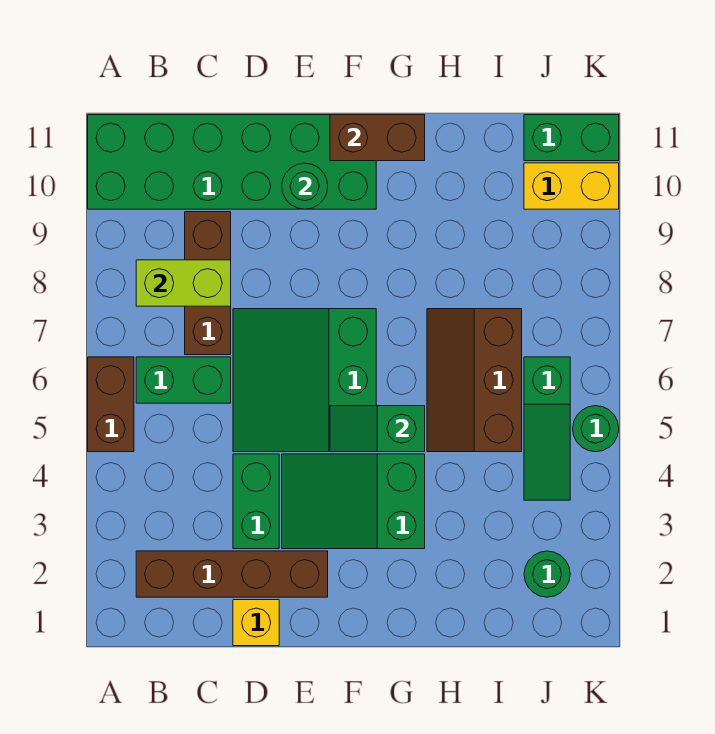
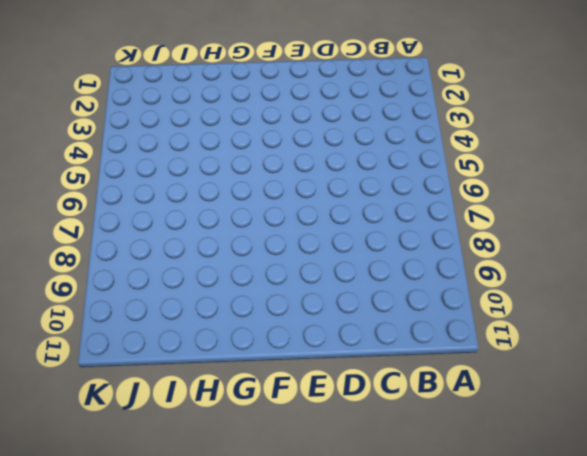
none -> brown 1x2 brick [88,357,134,452]
none -> green 2x6 brick [88,115,376,209]
none -> brown 1x4 brick [136,551,328,597]

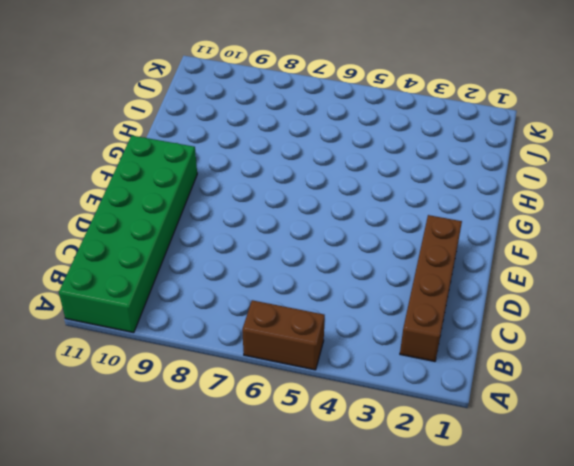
none -> green 1x2 brick [136,357,231,403]
none -> brown 1x3 brick [185,212,231,355]
none -> yellow 1x1 brick [233,600,279,646]

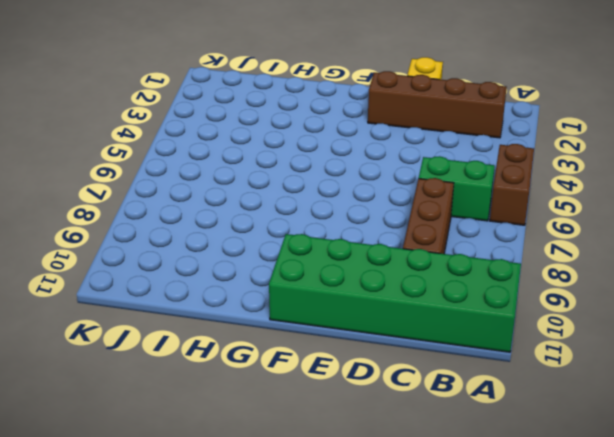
none -> green 1x2 brick [233,454,279,549]
none -> green 3x3 slope [233,309,376,452]
none -> green 2x3 slope [282,454,425,549]

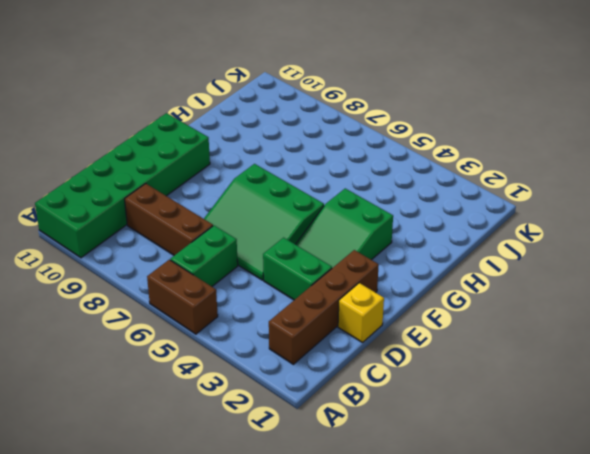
none -> brown 2x3 slope [427,309,522,452]
none -> green 1x1 round brick [524,551,570,597]
none -> green 1x3 slope [524,357,570,500]

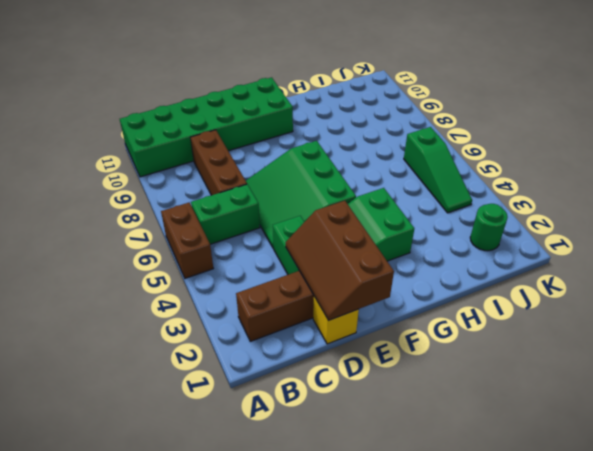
brown 2x3 slope [286,201,394,321] -> brown 2x3 slope moved to [427,309,522,452]
none -> yellow 1x2 brick [524,163,619,209]
none -> green 1x2 brick [524,115,619,161]
none -> green 1x1 round brick [573,406,619,452]

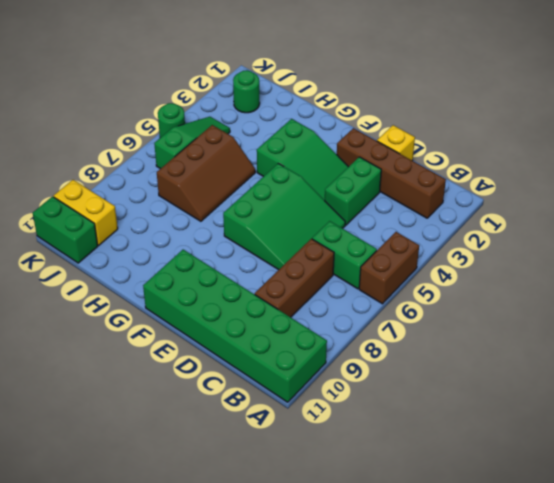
none -> lime 1x2 brick [136,260,231,306]
none -> green 1x1 round brick [282,163,328,209]
none -> green 1x2 slope [330,406,425,452]

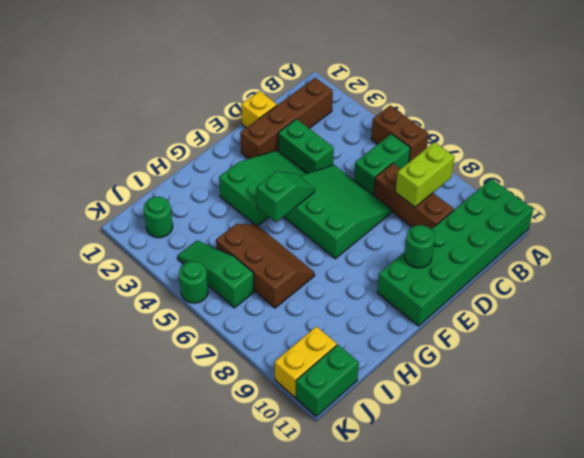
none -> brown 1x2 brick [330,115,425,161]

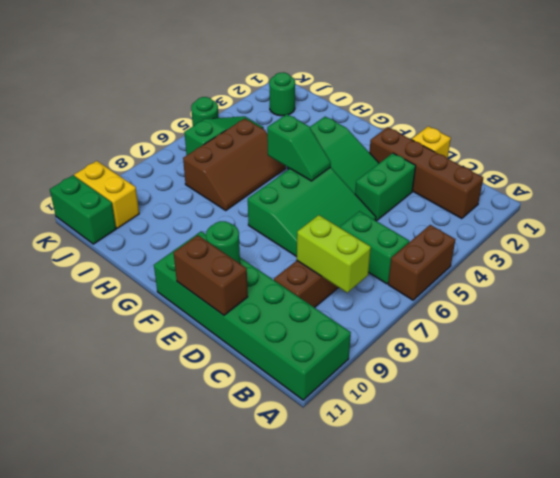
brown 1x2 brick [174,235,248,315] -> brown 1x2 brick moved to [330,115,425,161]

